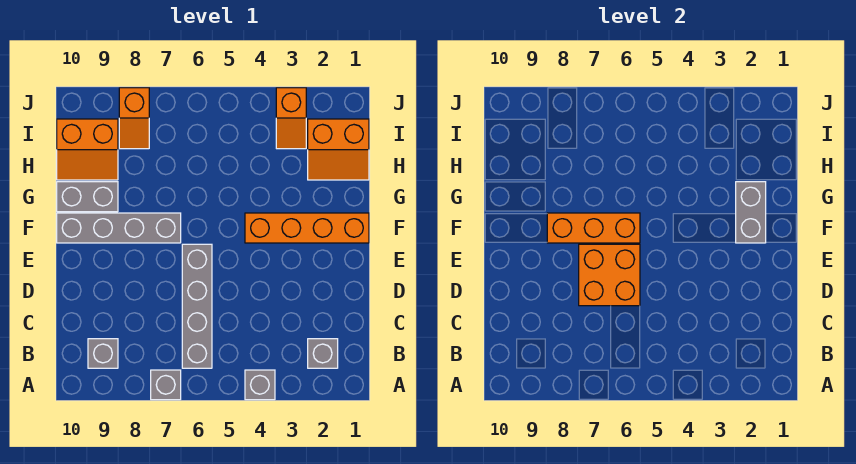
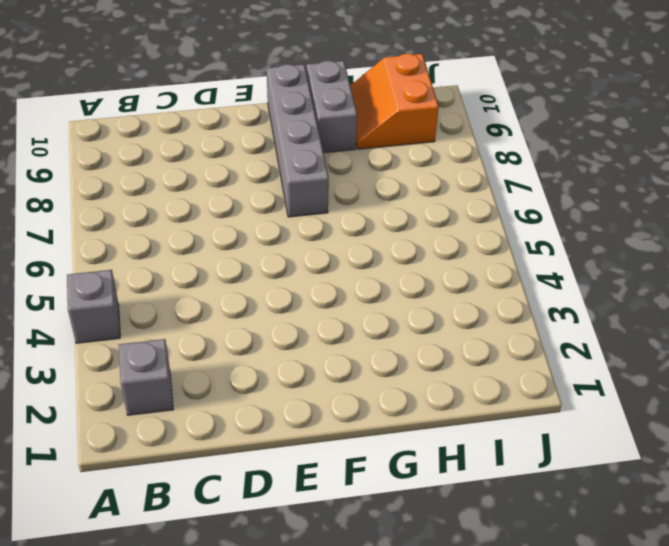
none -> grey 1x1 brick [151,370,181,400]
none -> grey 1x4 brick [182,244,212,368]
none -> grey 1x1 brick [88,339,118,368]

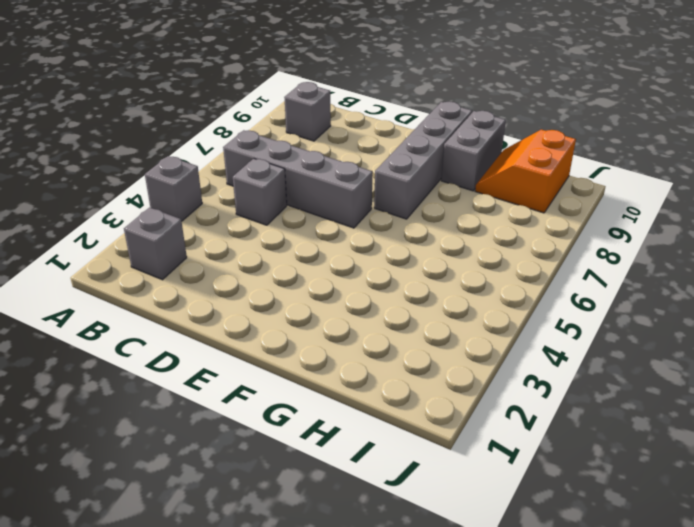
grey 1x1 brick [233,159,287,225] -> grey 1x1 brick moved to [151,370,181,400]
none -> orange 1x4 brick [245,213,369,243]
none -> orange 2x2 slope [308,119,369,180]
none -> orange 1x2 slope [276,88,306,149]

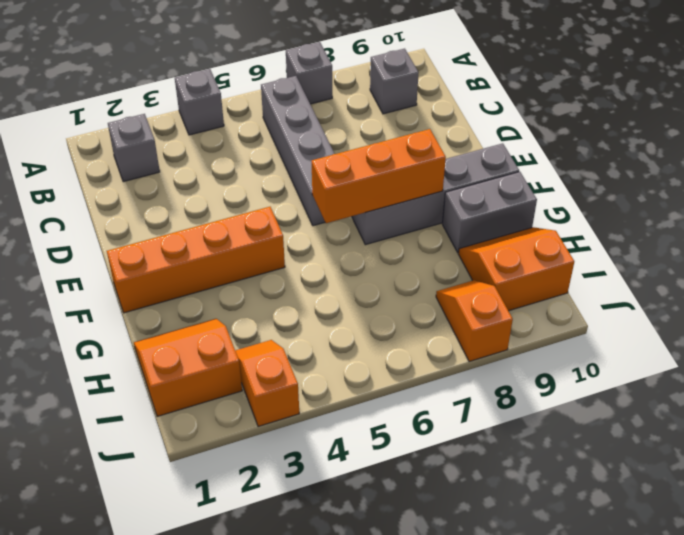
none -> orange 2x2 brick [579,244,640,306]
none -> grey 1x2 brick [736,182,766,243]

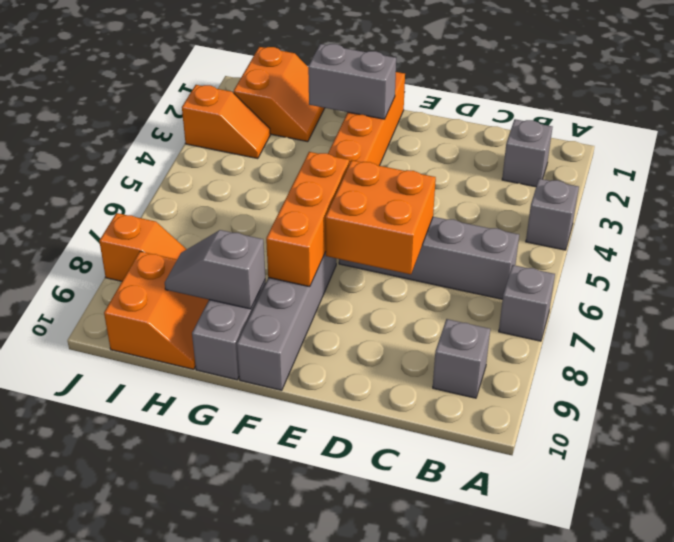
grey 1x2 slope [165,230,265,309] -> none

